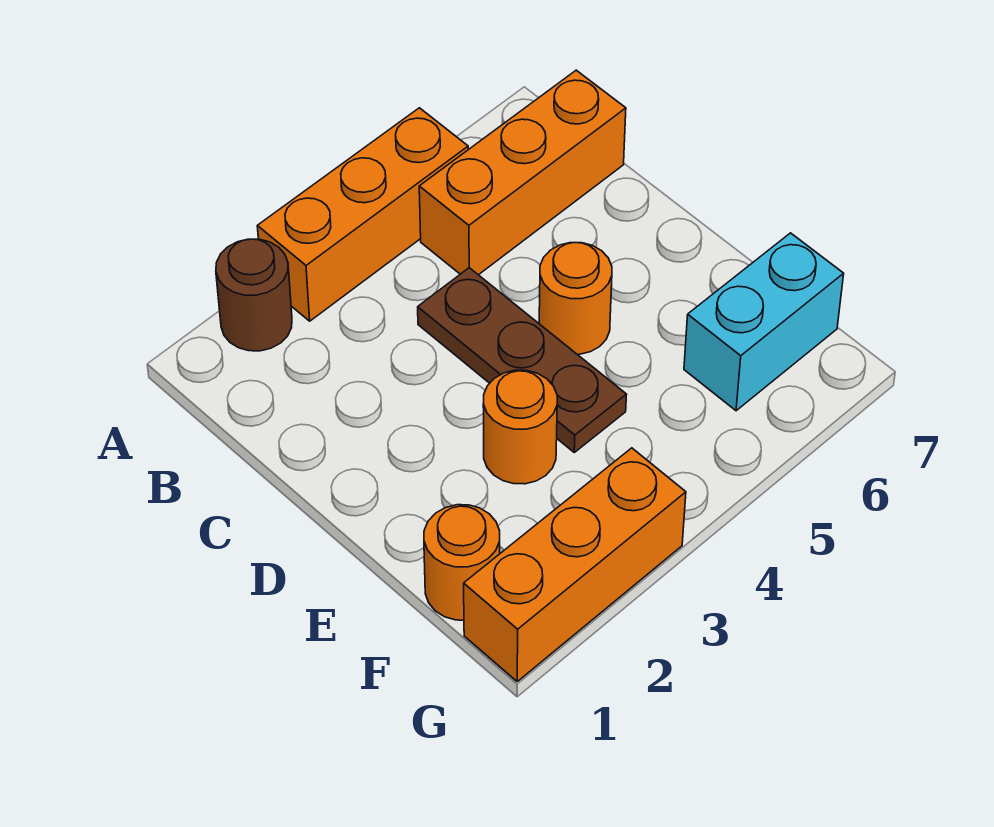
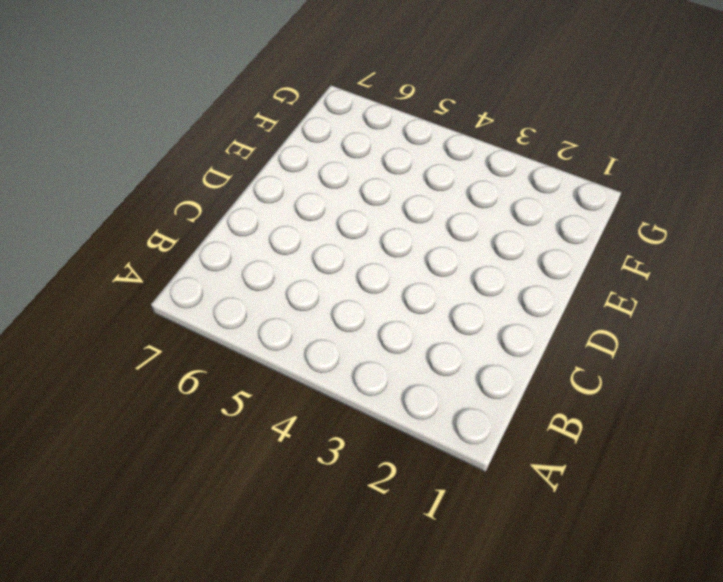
none -> brown 1x1 round brick [216,239,292,351]
none -> orange 1x3 brick [257,108,468,321]

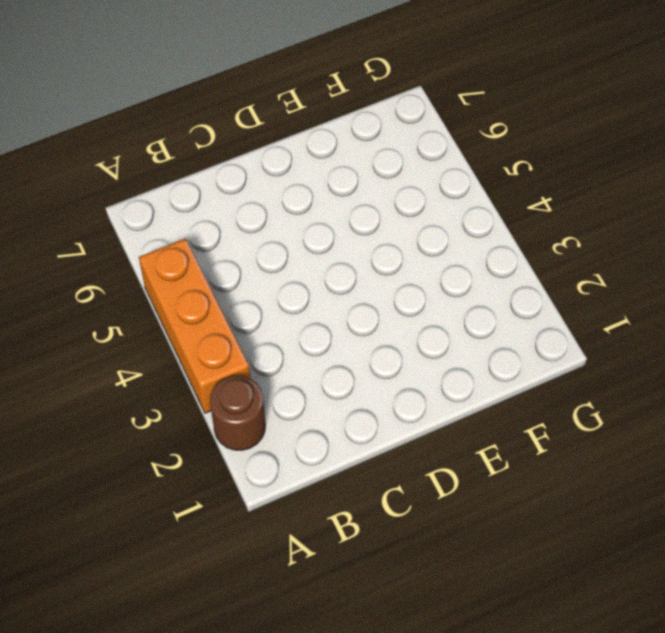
none -> orange 1x3 brick [419,70,626,275]
none -> brown 1x3 plate [418,268,627,452]

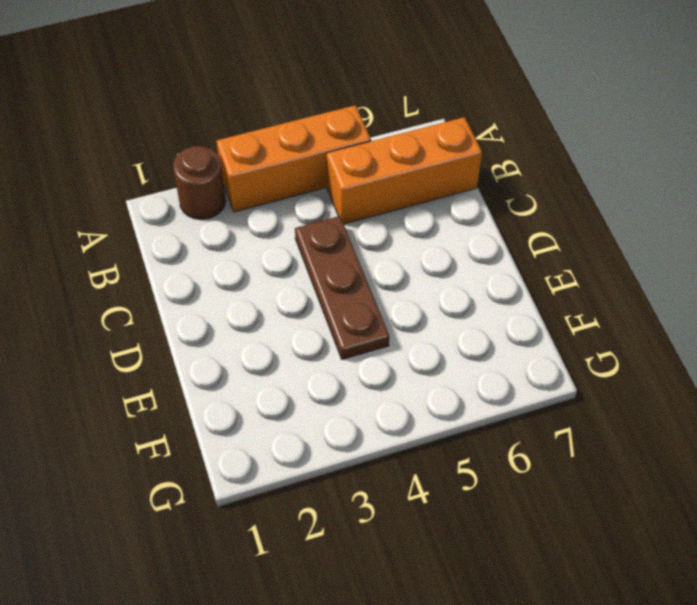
none -> orange 1x1 round brick [539,242,612,354]
none -> orange 1x1 round brick [483,370,557,484]

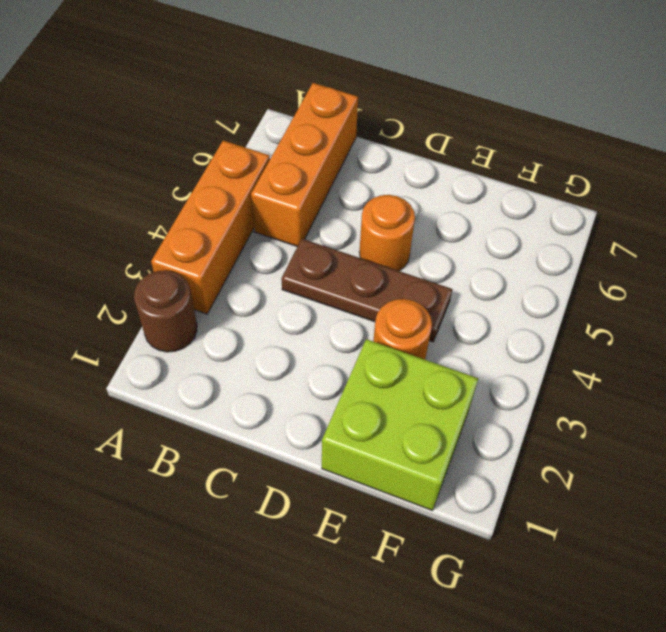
lime 2x2 brick [322,339,478,510] -> orange 1x1 round brick [424,505,500,620]
none -> cyan 1x2 brick [684,233,844,411]
none -> orange 1x3 brick [464,448,686,681]

